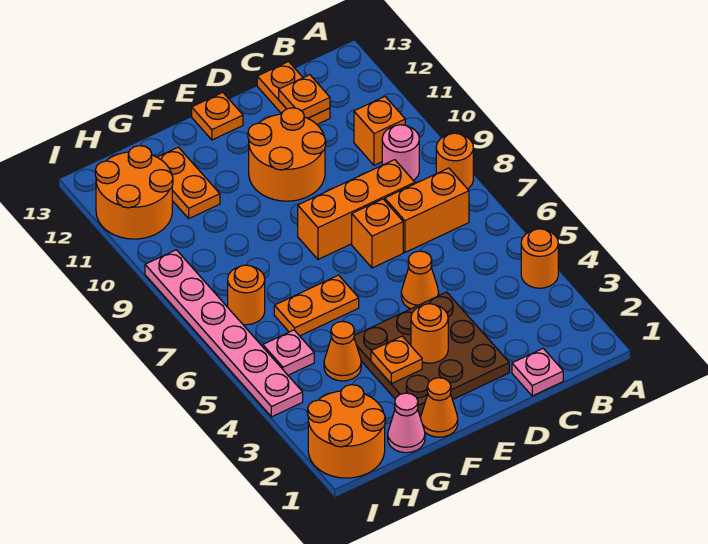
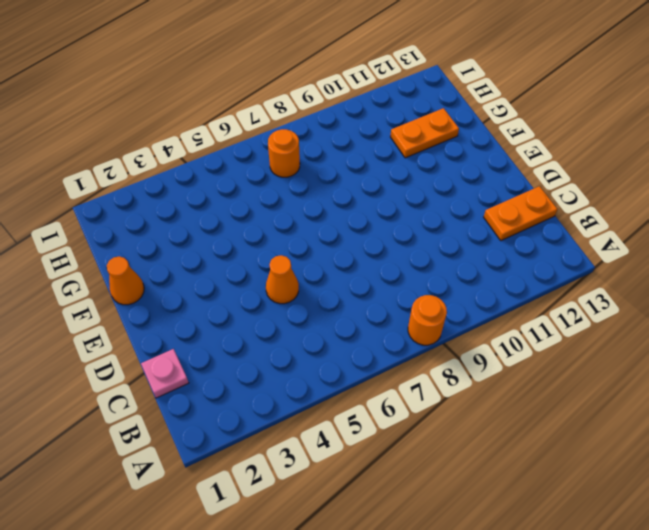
none -> orange 1x1 round brick [521,229,558,288]
none -> orange 1x2 brick [385,168,469,252]
none -> pink 1x1 round brick [382,125,419,180]

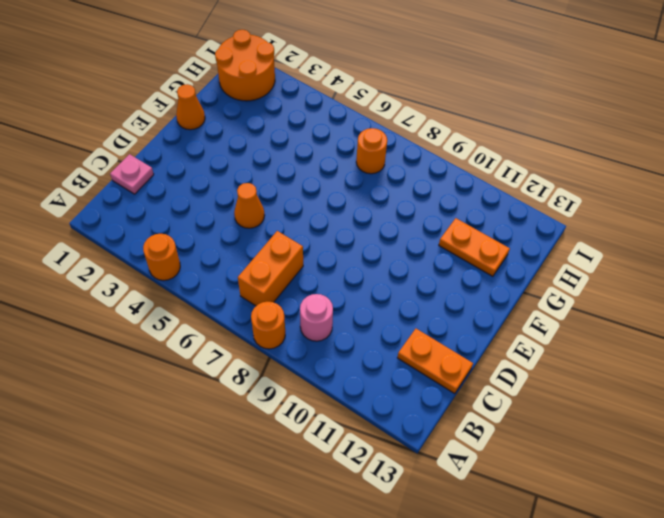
none -> orange 1x1 brick [354,97,405,165]
none -> orange 1x3 brick [298,160,415,259]
none -> brown 3x3 plate [354,292,509,415]

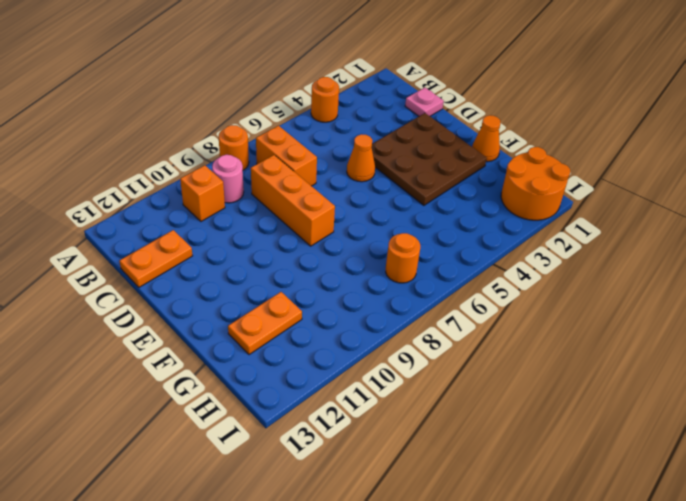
none -> orange 1x1 brick [352,199,403,268]
none -> orange 2x2 round brick [248,108,326,201]
none -> orange 1x1 plate [192,93,243,140]

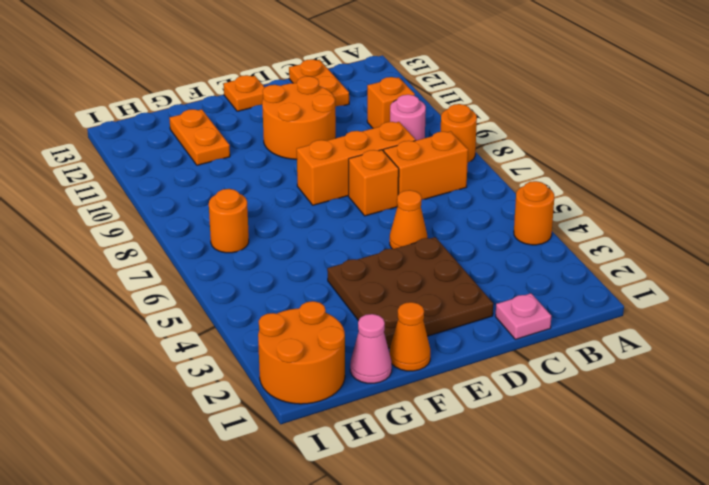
none -> orange 1x2 plate [274,275,359,336]
none -> orange 1x1 cone [324,321,361,381]
none -> pink 1x1 plate [263,330,314,375]

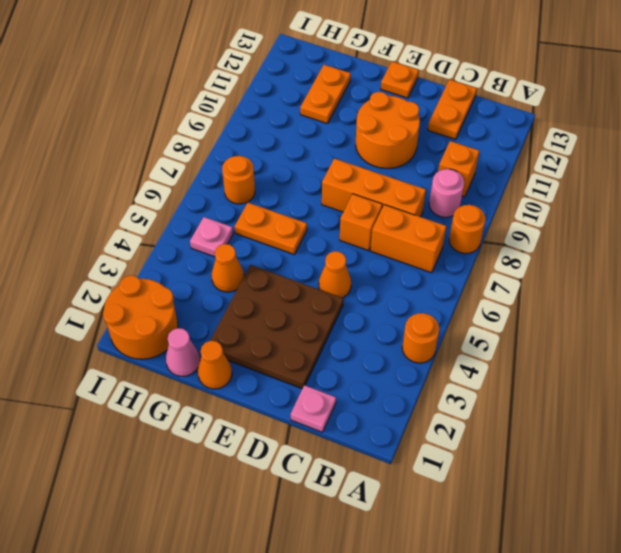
none -> orange 2x2 round brick [95,146,173,239]
none -> pink 1x6 plate [145,250,303,417]
none -> orange 1x1 plate [279,75,330,118]

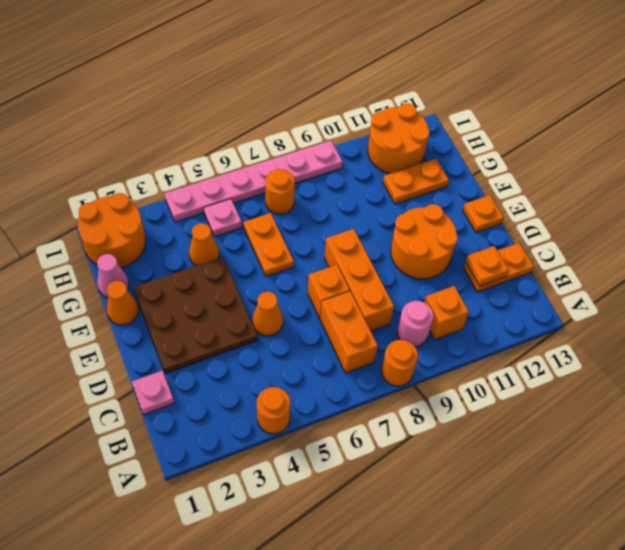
none -> orange 1x1 round brick [411,304,448,363]
none -> orange 1x1 plate [371,336,422,384]

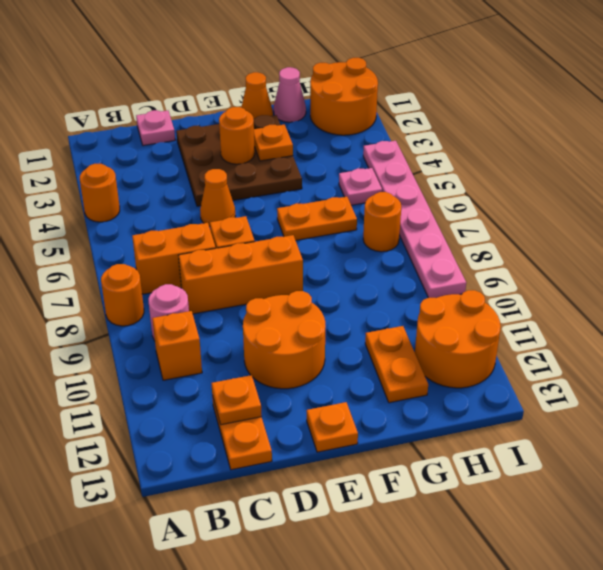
none -> orange 1x1 cone [324,321,361,381]

